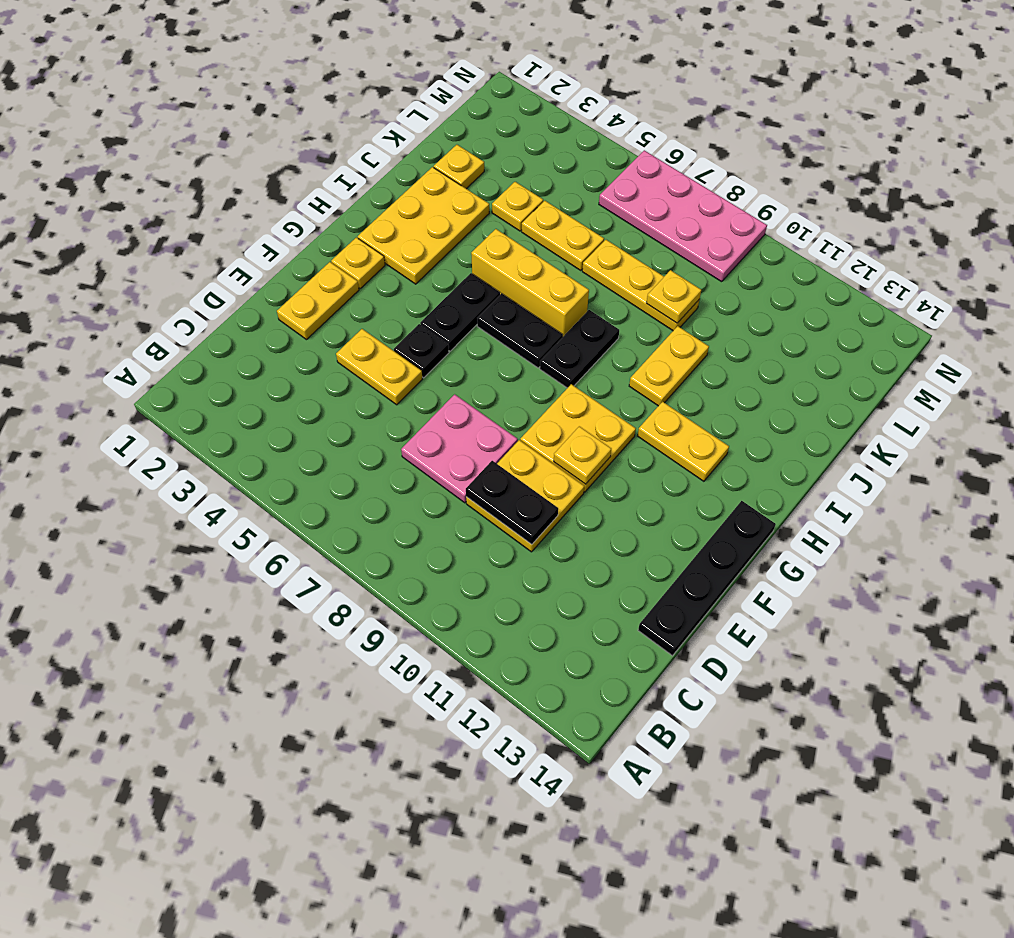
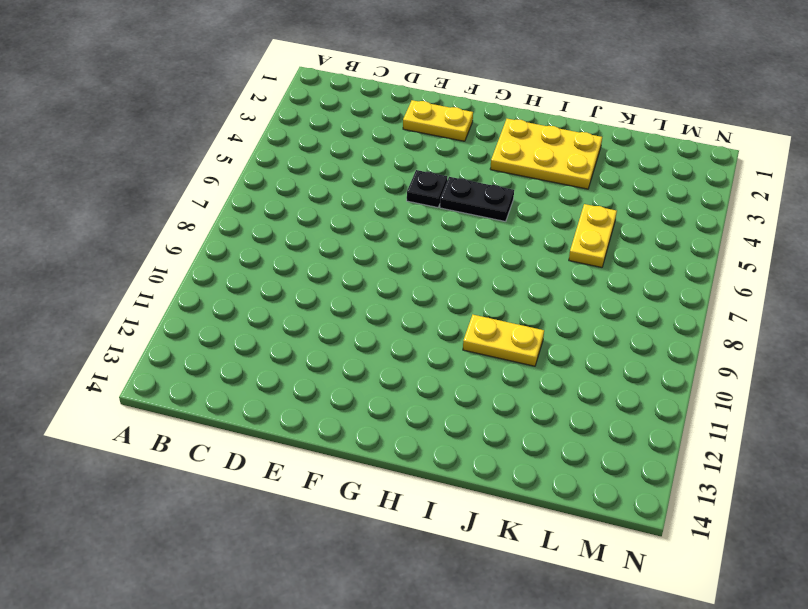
none -> pink 2x2 plate [401,394,518,503]
none -> yellow 2x2 plate [466,440,584,552]
none -> black 1x4 plate [638,501,776,656]

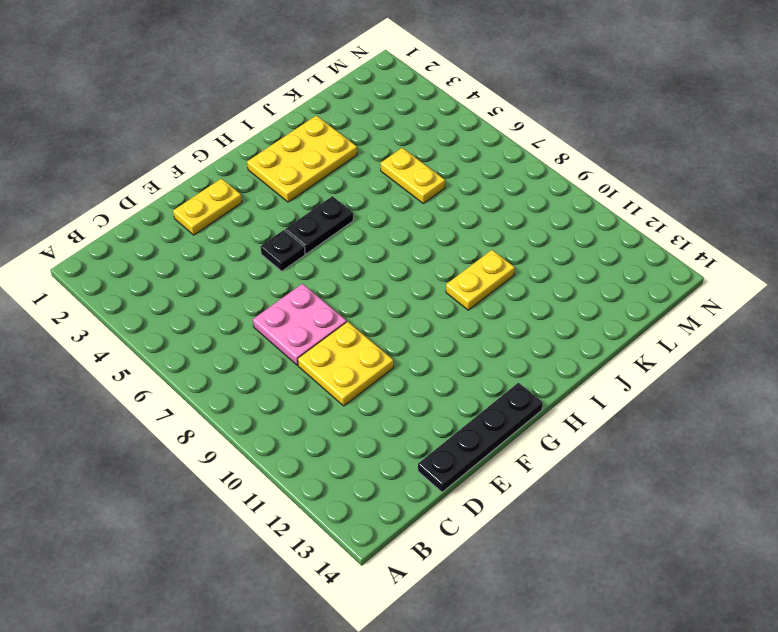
none -> yellow 1x2 plate [336,329,422,405]
none -> yellow 2x2 plate [520,384,636,492]
none -> yellow 1x1 plate [331,237,385,288]

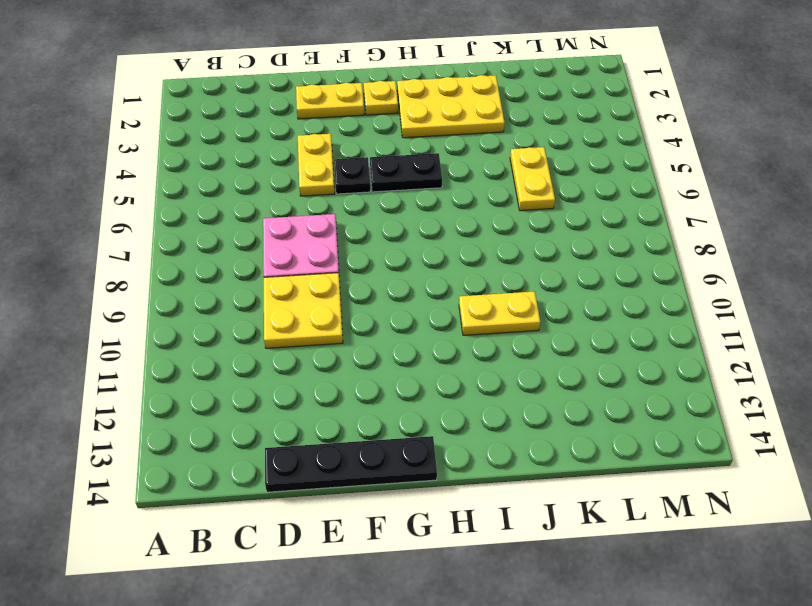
none -> yellow 2x2 plate [520,384,636,492]
none -> black 1x2 plate [477,294,563,368]
none -> black 1x2 plate [540,310,619,388]

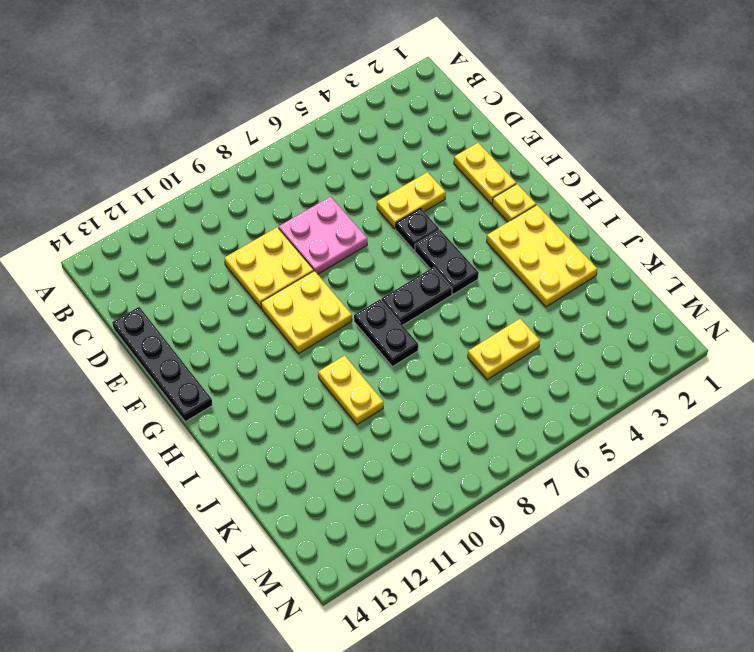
none -> yellow 1x2 plate [638,402,729,481]
none -> yellow 1x3 brick [471,229,589,336]
none -> yellow 1x1 plate [434,145,484,189]

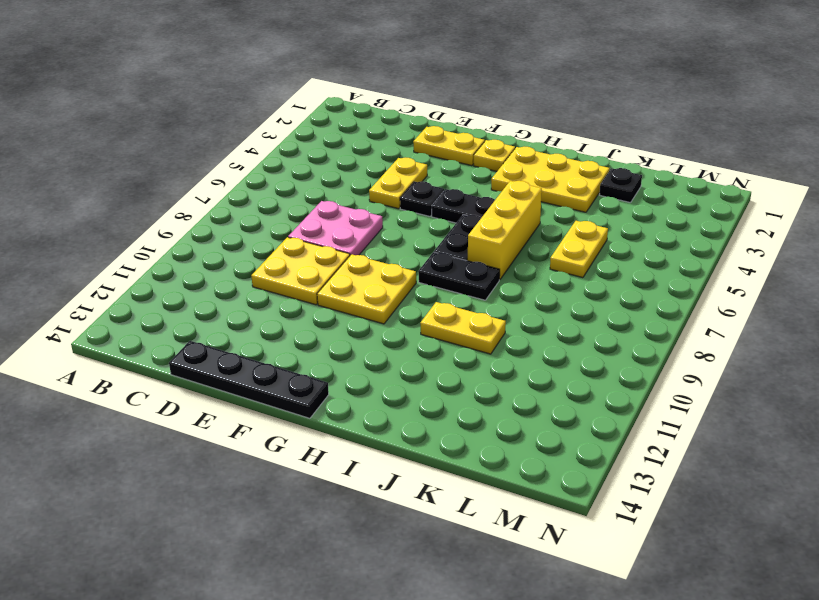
black 1x1 plate [600,168,642,203] -> yellow 1x1 plate [434,145,484,189]
none -> yellow 1x2 plate [638,402,729,481]
none -> yellow 1x1 plate [492,182,543,231]
none -> yellow 1x3 plate [582,240,699,330]

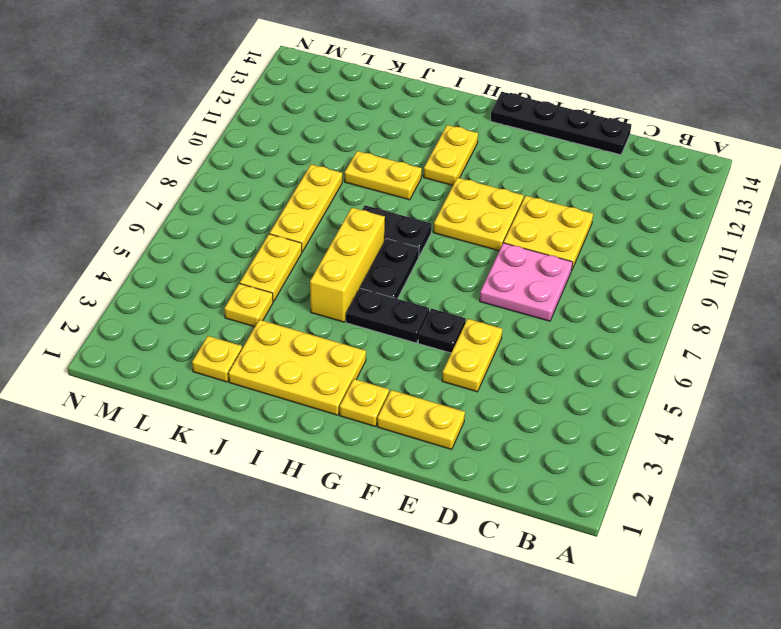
none -> pink 2x4 plate [599,150,767,282]
none -> black 1x2 plate [466,461,558,544]
none -> yellow 1x1 plate [554,426,611,484]

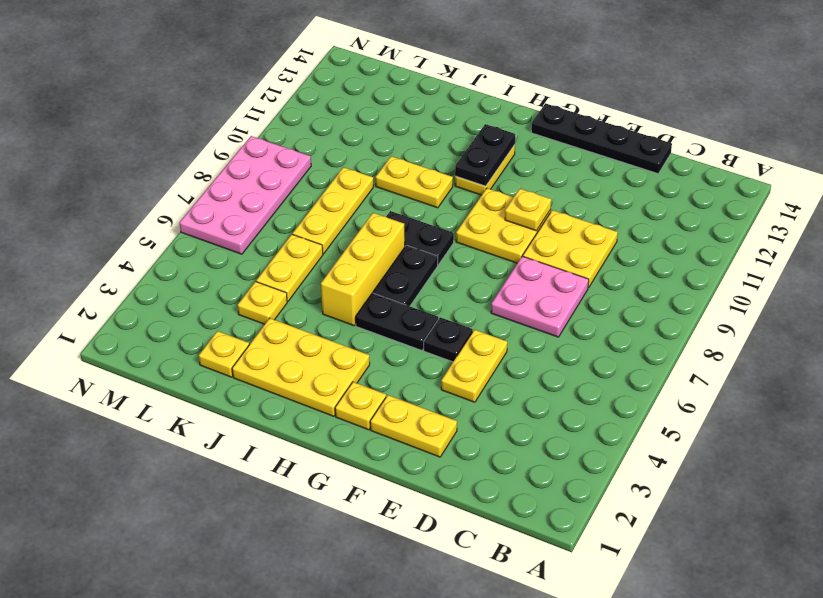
black 1x2 plate [455,124,515,186] -> black 1x2 plate moved to [466,461,558,544]
none -> yellow 1x1 plate [647,270,701,323]

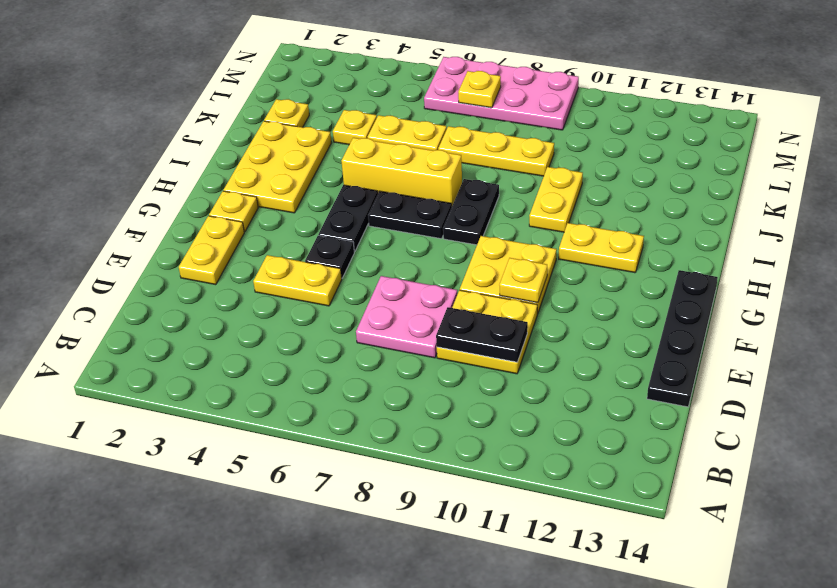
yellow 1x1 plate [458,71,501,108] -> yellow 1x1 plate moved to [647,270,701,323]

